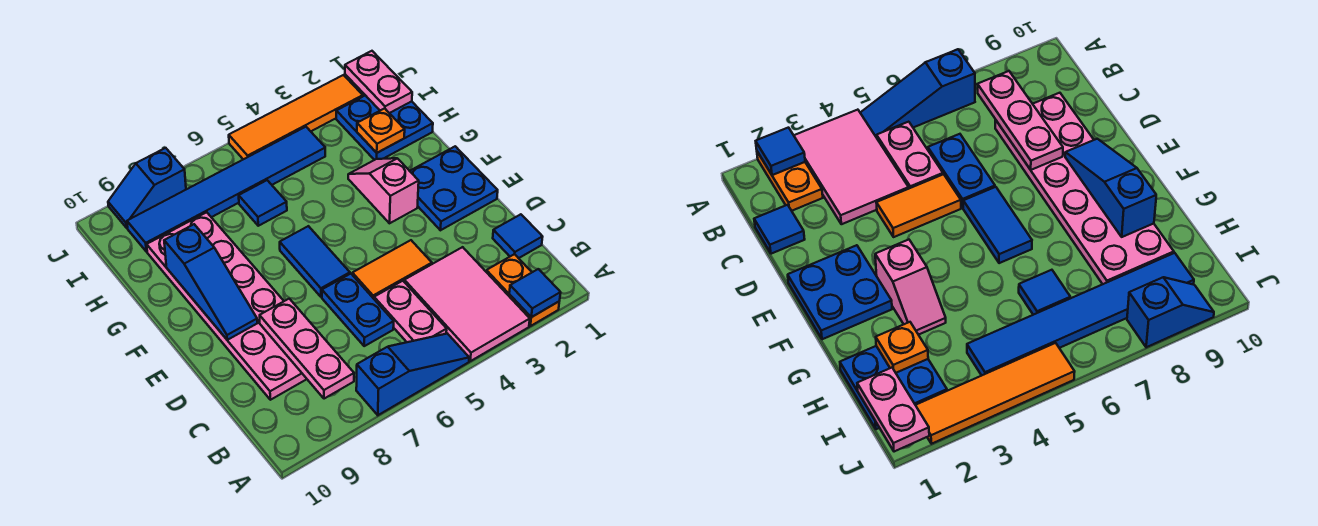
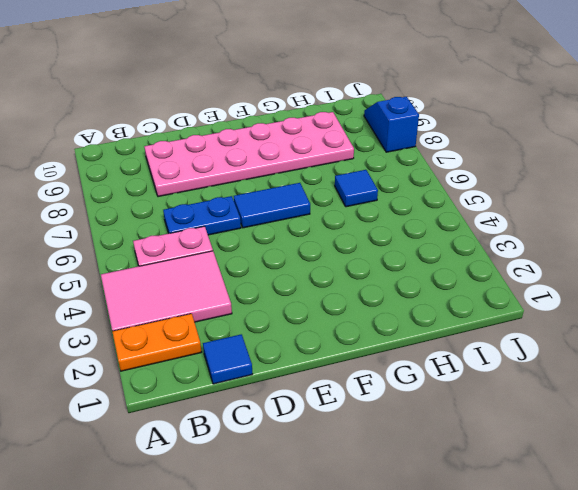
none -> blue 1x3 slope [356,334,469,415]
none -> orange 1x2 tile [352,240,432,299]
none -> blue 2x2 plate [410,146,498,230]

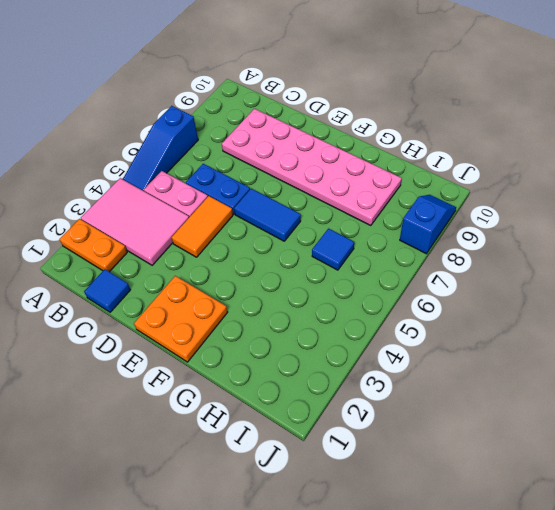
orange 2x2 plate [134,276,228,362] -> blue 2x2 plate [410,146,498,230]
none -> pink 1x2 slope [348,158,419,223]
none -> blue 2x2 plate [336,95,433,160]
none -> blue 1x6 tile [127,127,325,252]

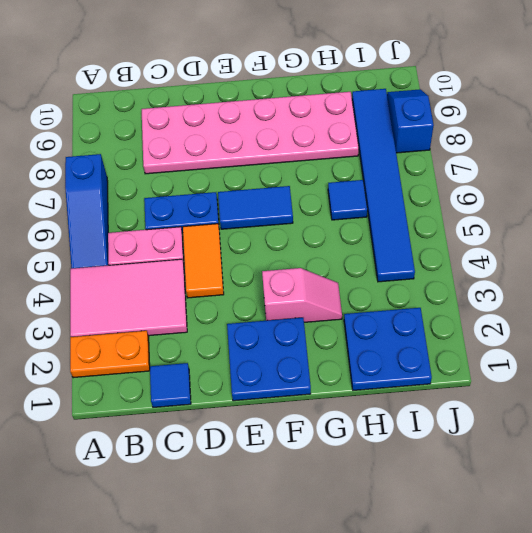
none -> orange 1x4 tile [229,75,363,159]
none -> blue 1x1 tile [509,269,561,317]
none -> pink 1x3 plate [260,299,354,399]

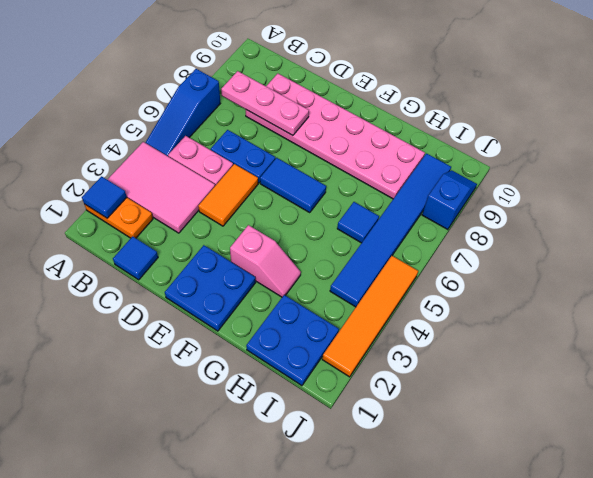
none -> blue 1x3 slope [164,224,257,340]
none -> orange 1x1 plate [357,108,405,153]
none -> pink 1x2 plate [345,51,412,113]

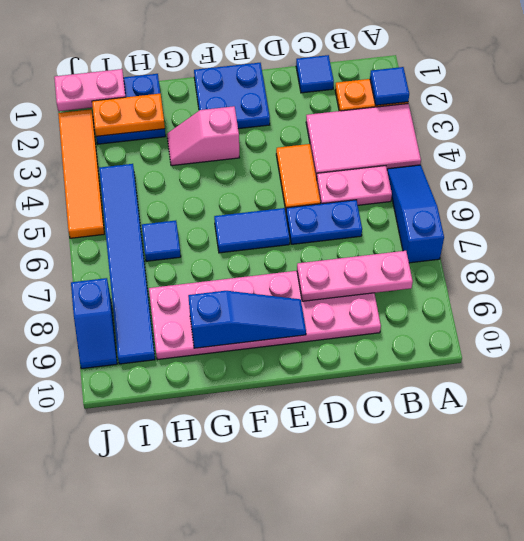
orange 1x2 plate [92,94,165,136] -> orange 1x1 plate [357,108,405,153]

